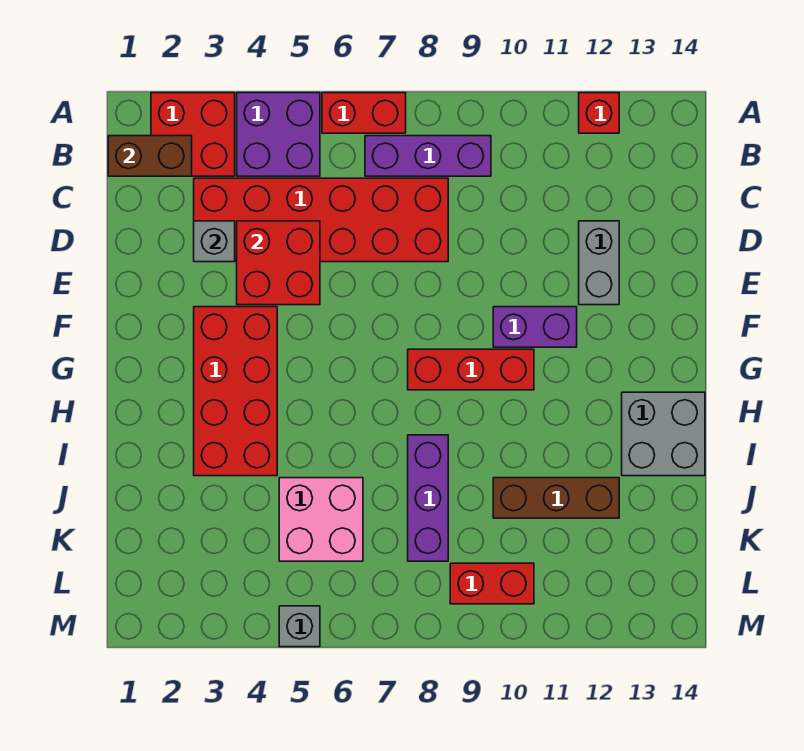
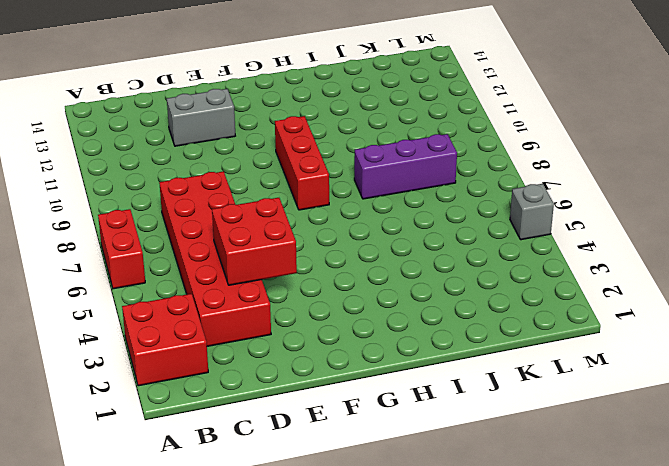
none -> purple 2x2 brick [237,93,320,176]
none -> red 1x1 brick [579,93,619,133]
none -> purple 1x3 brick [365,136,491,176]

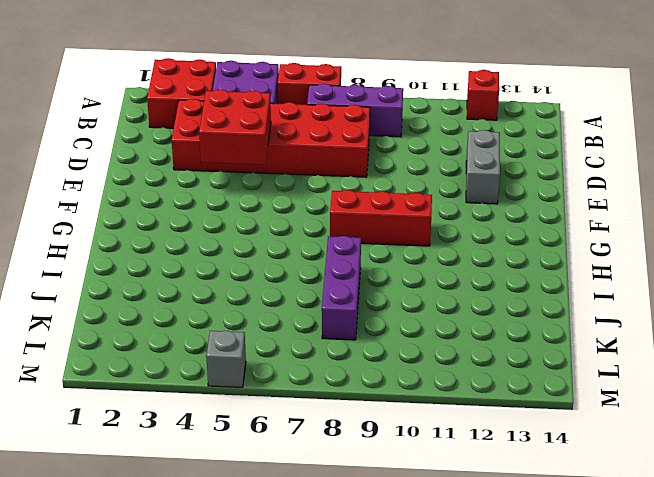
none -> red 2x4 brick [194,307,277,476]
none -> purple 1x2 brick [493,307,577,347]
none -> grey 2x2 brick [622,392,705,476]

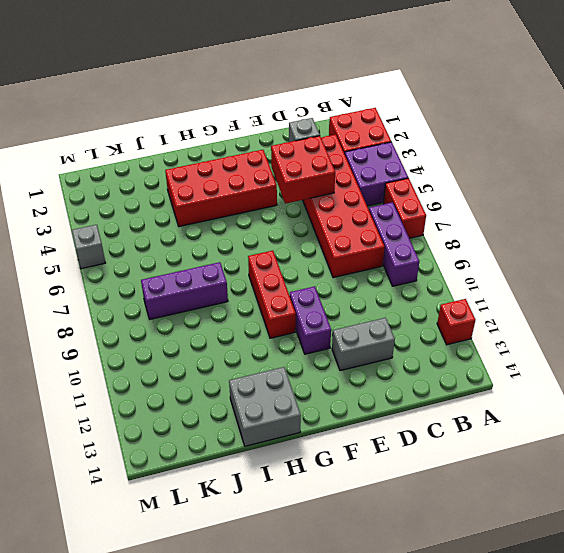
none -> pink 2x2 brick [279,478,363,561]
none -> brown 1x3 brick [493,478,619,518]
none -> red 1x2 brick [450,563,534,604]

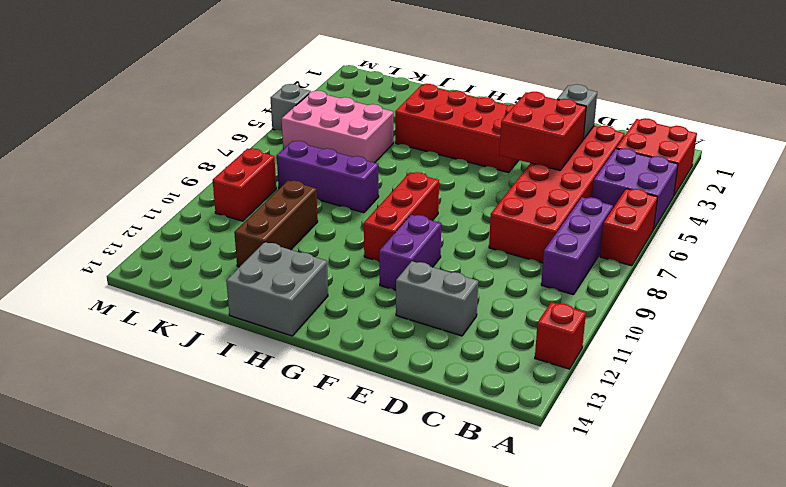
pink 2x3 brick [282,91,393,163] -> pink 2x2 brick [279,478,363,561]
none -> brown 1x2 brick [108,136,192,176]

